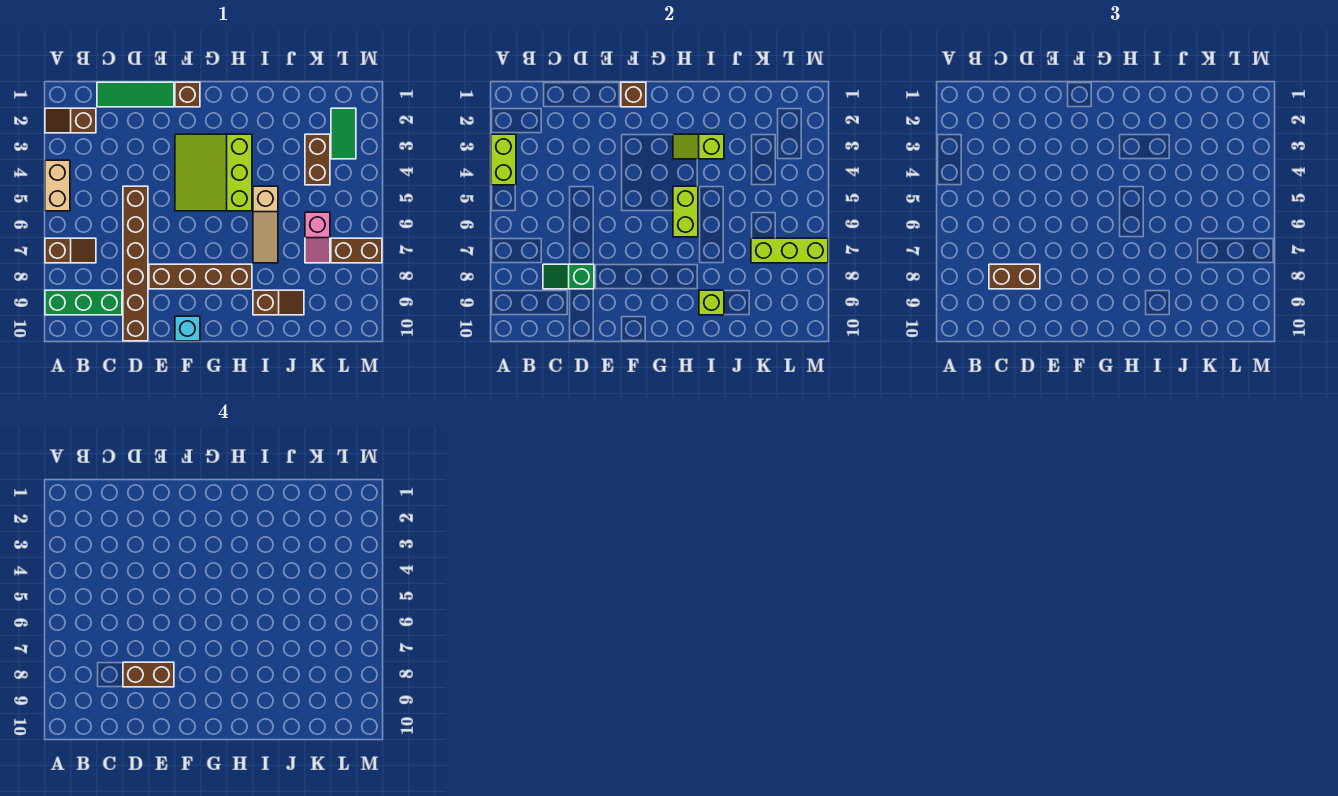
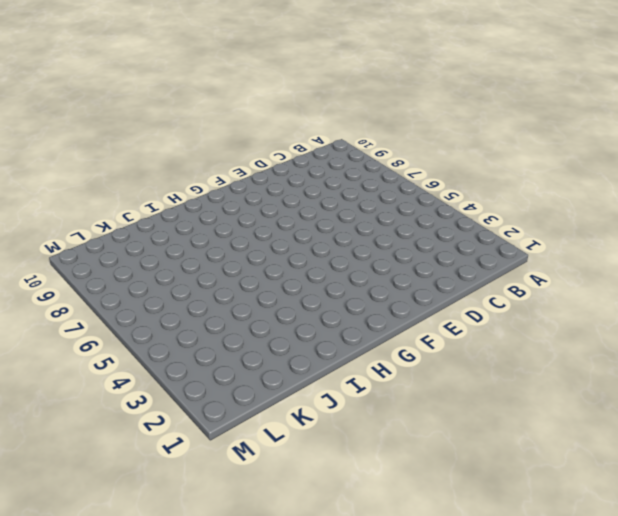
none -> brown 1x2 slope [45,108,96,133]
none -> tan 1x2 brick [45,160,70,211]
none -> brown 1x2 slope [45,238,96,263]

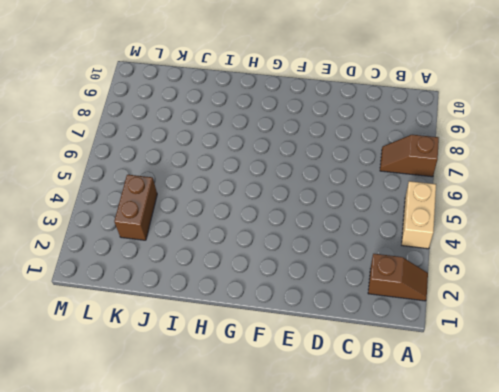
none -> green 1x3 brick [45,290,122,315]
none -> green 1x3 tile [97,82,174,107]
none -> brown 1x6 brick [123,186,148,341]

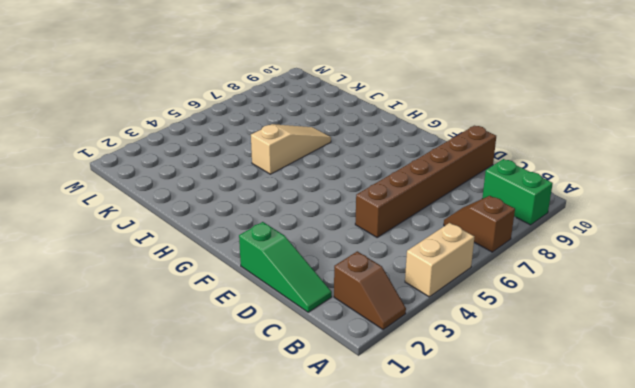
green 1x2 brick [482,159,553,225] -> green 1x3 brick [45,290,122,315]
green 1x3 slope [239,222,332,312] -> green 1x3 tile [97,82,174,107]
none -> brown 1x4 brick [149,264,252,289]
none -> brown 1x1 brick [175,82,200,107]
none -> lime 3x3 slope [175,134,252,211]

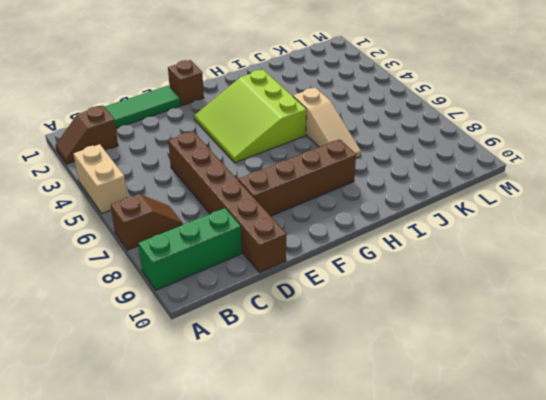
none -> cyan 1x1 brick [175,316,200,341]
none -> brown 1x2 slope [253,290,304,315]
none -> brown 1x2 brick [305,134,330,185]

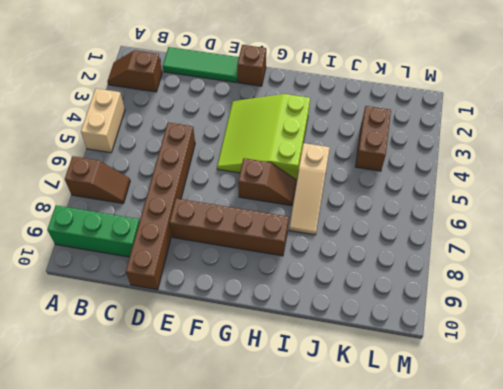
brown 1x2 slope [238,158,296,206] -> brown 1x2 slope moved to [253,290,304,315]
none -> cyan 1x1 brick [175,316,200,341]
none -> pink 1x2 slope [305,212,330,263]
none -> green 1x2 tile [331,108,356,159]

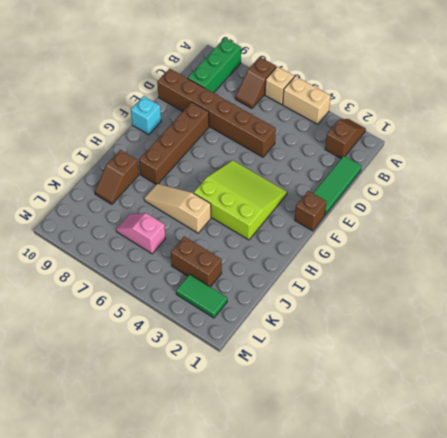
tan 1x1 brick [265,67,294,105] -> none
none -> brown 1x2 brick [331,238,382,263]
none -> lime 1x2 brick [491,134,516,185]
none -> green 1x2 slope [543,264,594,289]

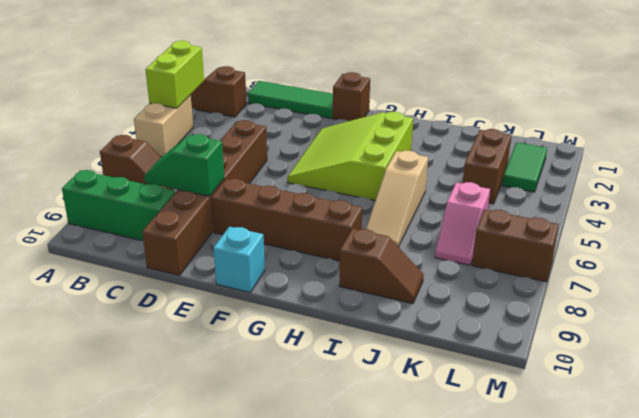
none -> brown 1x1 brick [621,82,646,107]
none -> lime 1x2 slope [673,134,724,159]
none -> lime 1x2 brick [673,186,698,237]

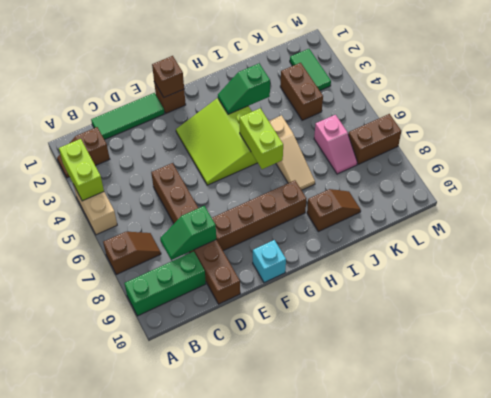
green 1x2 slope [218,64,270,114] -> lime 1x2 slope [673,134,724,159]
none -> lime 1x1 brick [699,290,724,315]
none -> lime 1x3 brick [751,238,828,263]
none -> brown 1x2 brick [989,264,1040,289]

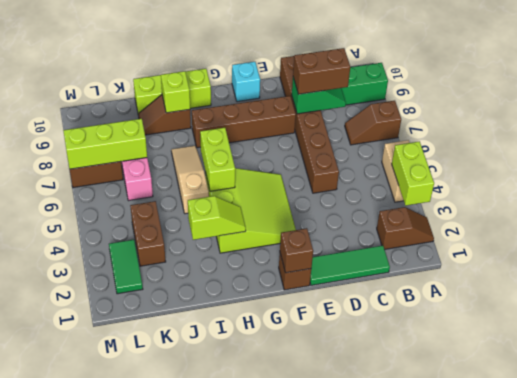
lime 1x3 brick [133,69,211,113] -> none
none -> brown 1x2 brick [123,662,174,687]

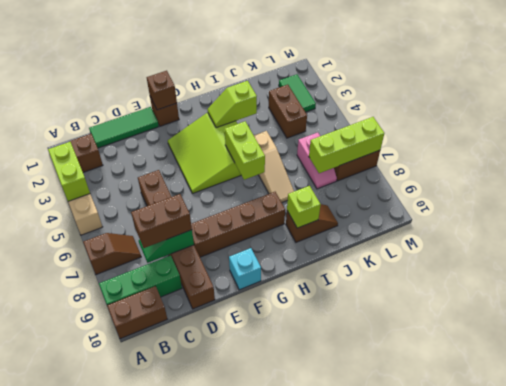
brown 1x2 brick [107,286,167,339] -> brown 1x2 brick moved to [123,662,174,687]

